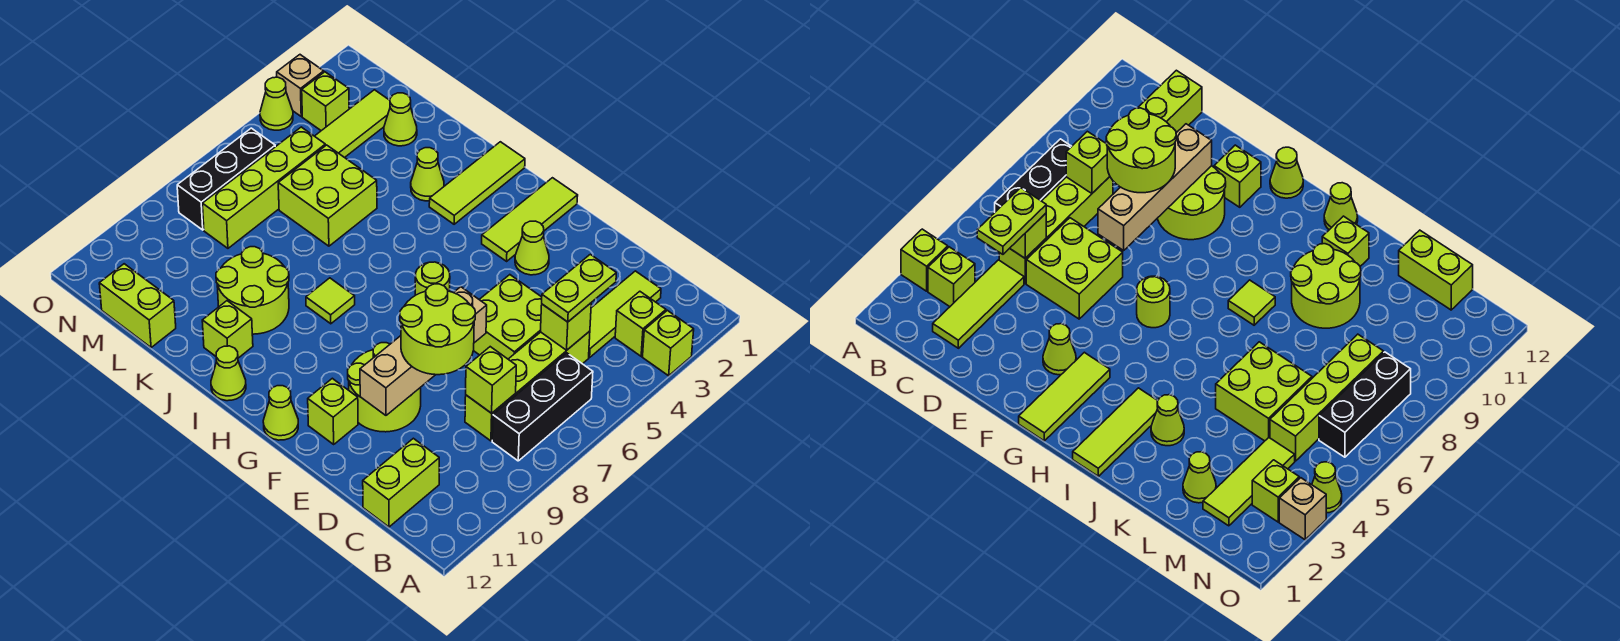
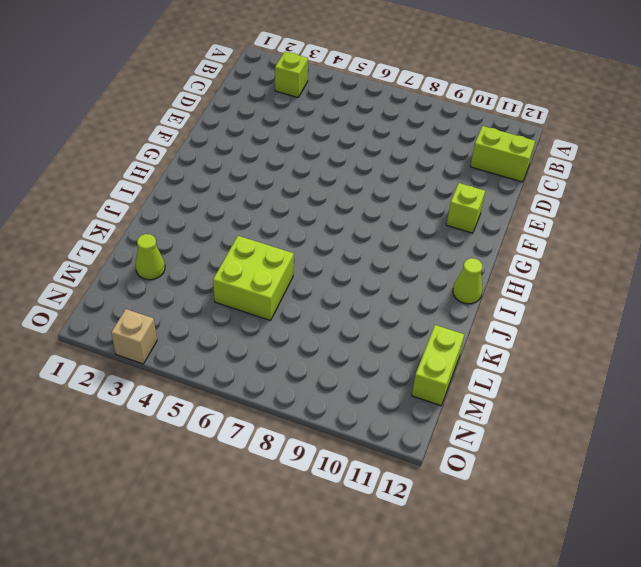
none -> lime 1x1 brick [643,310,694,376]
none -> black 1x3 brick [492,353,593,461]
none -> lime 1x3 tile [589,271,661,357]
none -> lime 1x4 brick [465,331,590,441]

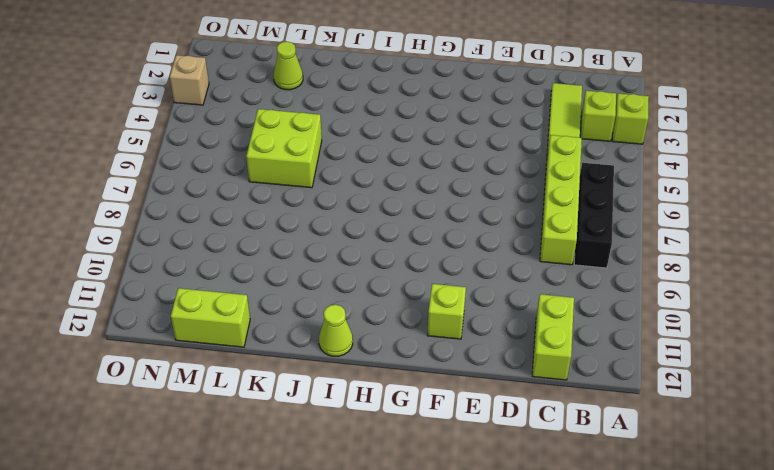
none -> lime 2x2 brick [473,275,542,359]
none -> lime 2x2 round brick [348,343,421,432]
none -> lime 1x1 cone [515,221,549,275]
none -> lime 1x3 tile [482,178,578,261]

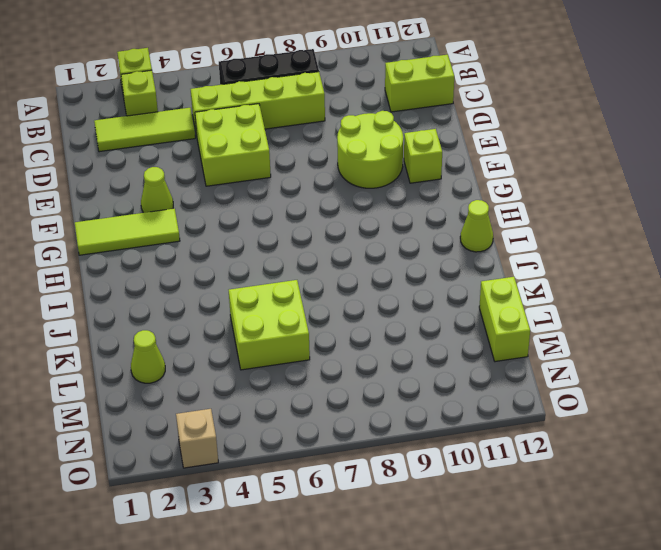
none -> lime 1x1 round brick [415,262,450,295]
none -> lime 1x1 cone [263,386,298,440]
none -> lime 1x3 tile [429,142,525,224]
none -> lime 1x1 tile [306,278,355,324]

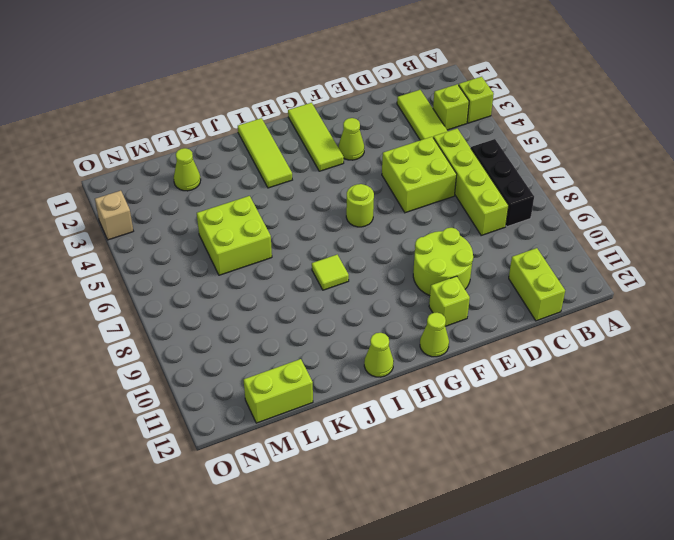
none -> lime 1x1 cone [411,148,444,201]
none -> lime 2x2 round brick [216,247,289,334]
none -> lime 1x1 brick [202,301,253,358]
none -> lime 1x3 tile [315,90,390,158]

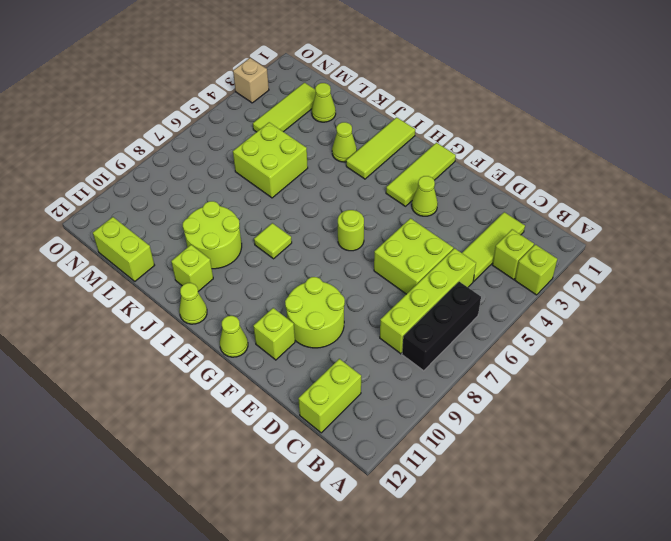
none -> lime 1x4 brick [202,127,325,248]
none -> lime 1x1 brick [302,72,349,131]
none -> black 1x3 brick [177,128,275,230]
none -> lime 1x1 cone [260,77,293,130]

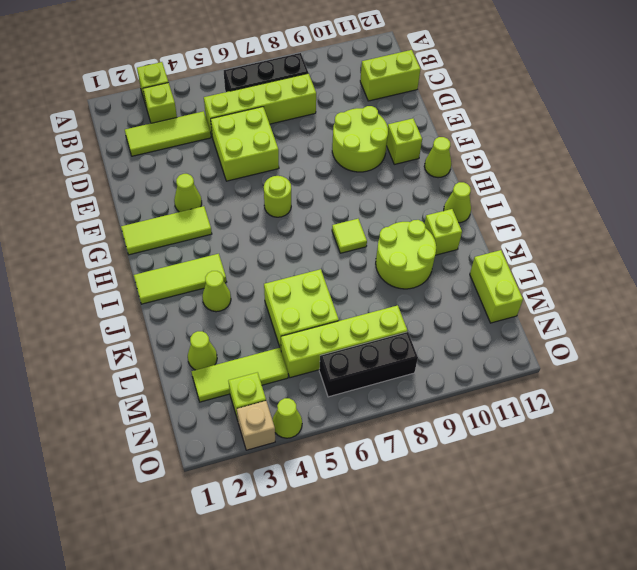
none -> lime 1x1 brick [541,303,591,350]
none -> lime 1x1 brick [466,347,516,413]
none -> tan 1x4 brick [360,287,487,415]
none -> lime 1x2 plate [542,254,616,322]

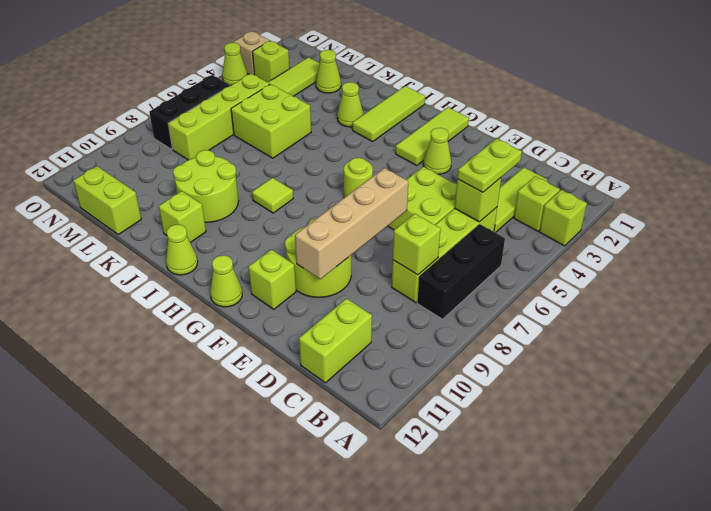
none -> lime 2x2 round brick [400,284,475,375]

